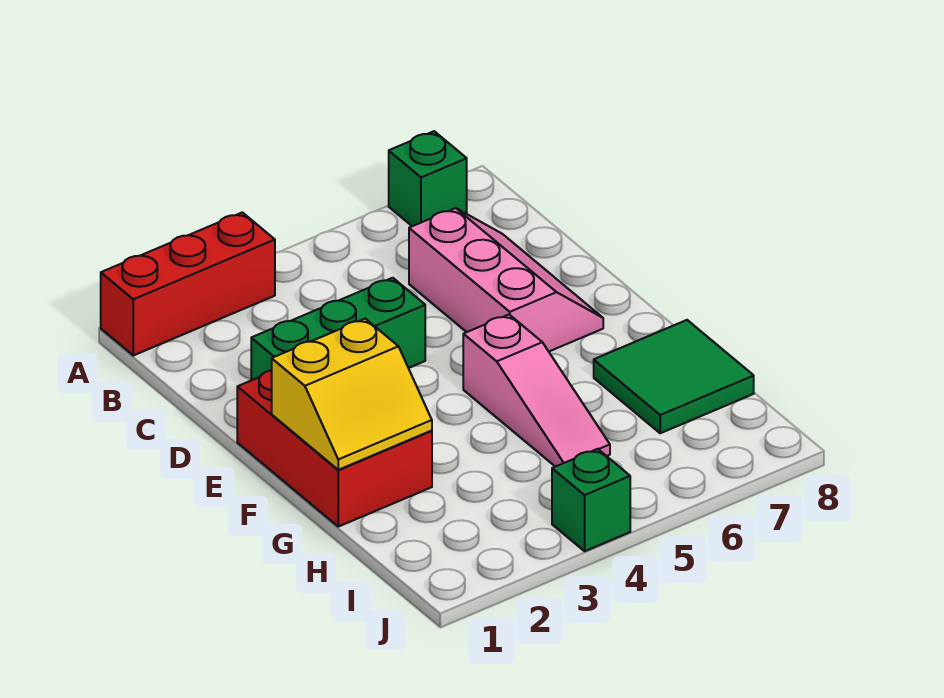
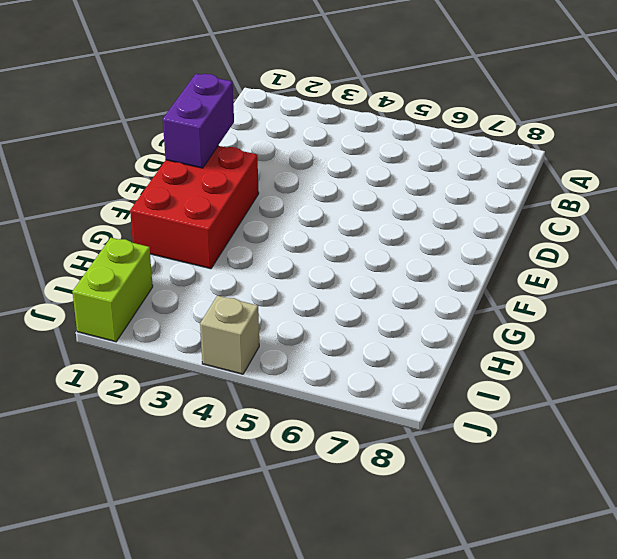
purple 1x2 brick [163,74,234,168] -> none
lime 1x2 brick [72,238,153,342] -> none
tan 1x1 brick [200,296,259,374] -> green 1x1 brick [552,449,630,551]
none -> red 1x3 brick [101,212,275,355]
none -> green 1x1 brick [389,131,467,226]

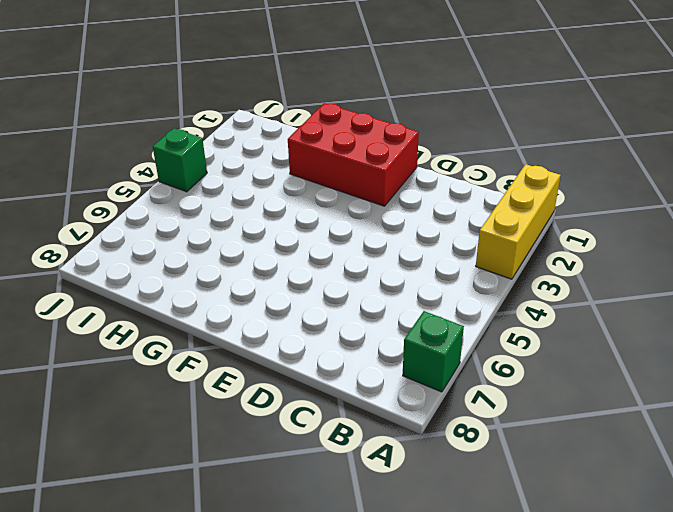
yellow 1x3 brick [476,164,561,279] -> red 1x3 brick [101,212,275,355]
none -> pink 2x3 slope [409,208,603,351]
none -> green 1x3 brick [251,278,425,380]

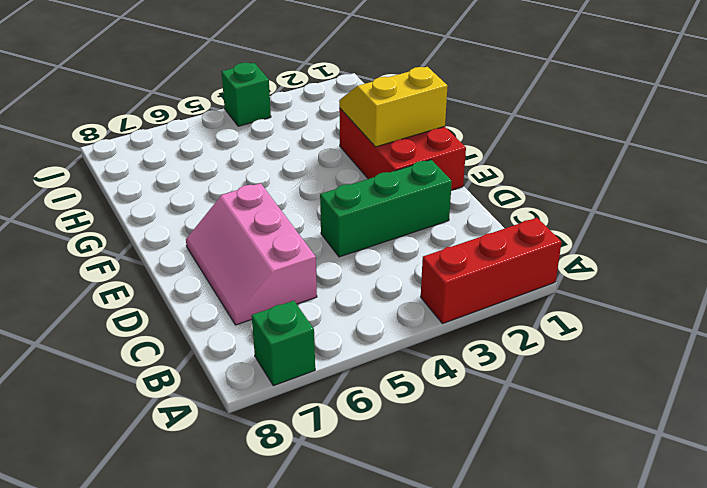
none -> pink 1x3 slope [463,315,610,467]
none -> green 2x2 tile [594,320,754,433]

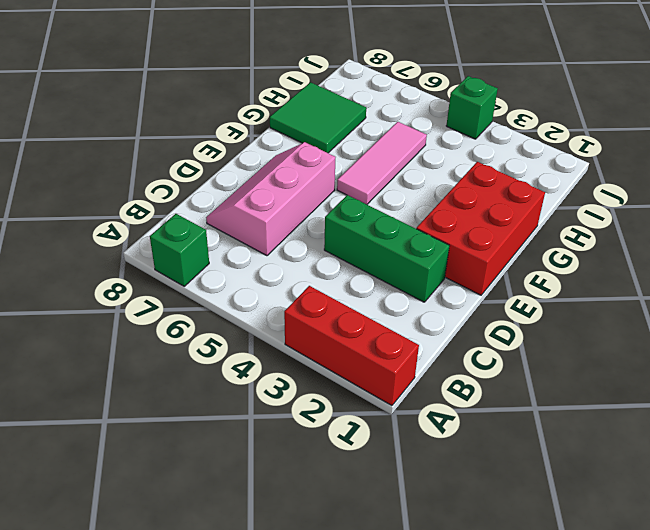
pink 1x3 tile [337,122,427,204] -> pink 1x3 slope [463,315,610,467]
none -> yellow 2x2 slope [272,319,432,470]

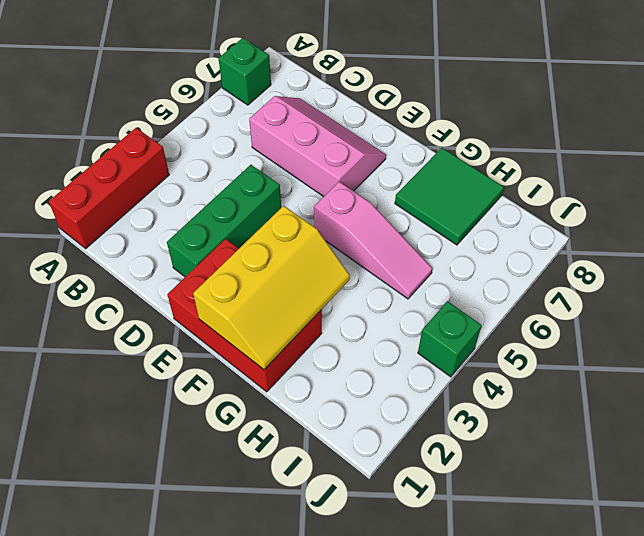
yellow 2x3 slope [193,206,350,369] -> yellow 2x2 slope [272,319,432,470]

